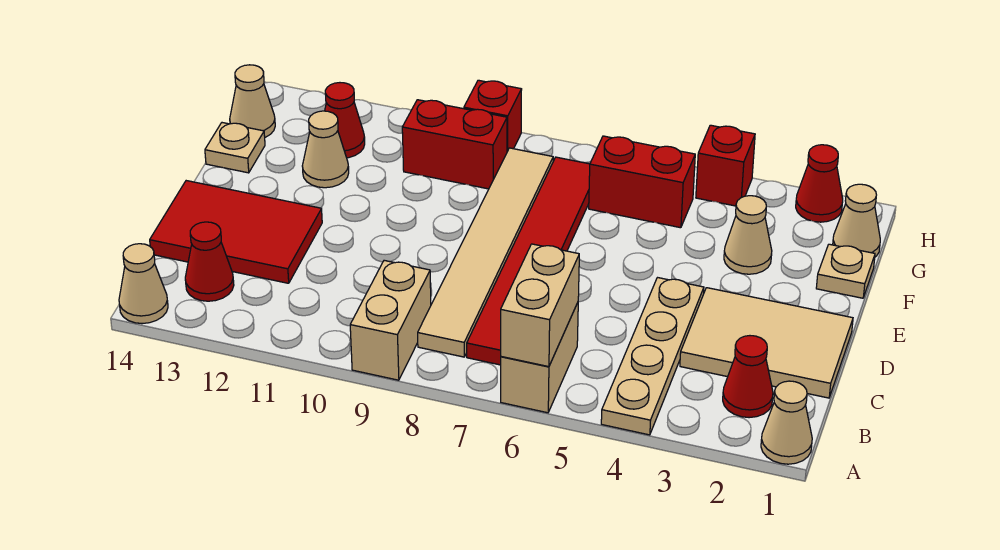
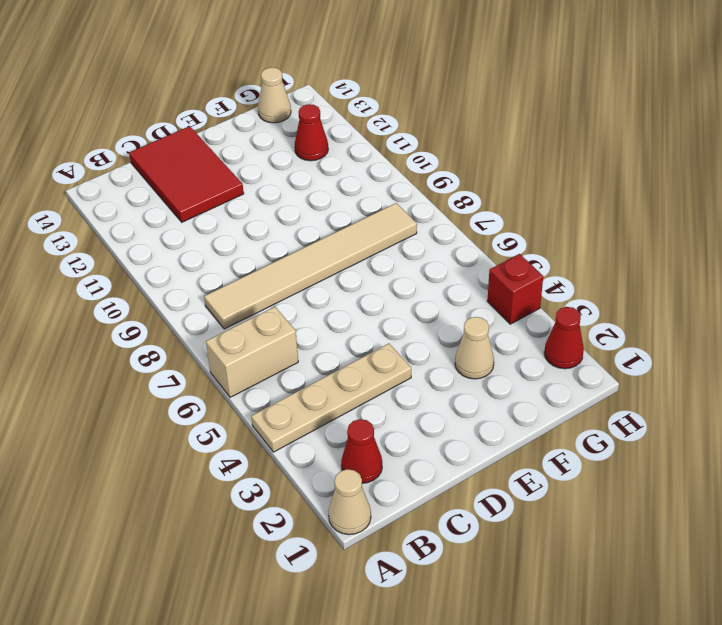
none -> tan 1x2 brick [350,260,431,380]
none -> tan 1x1 cone [119,244,168,324]
none -> red 1x6 tile [467,157,590,365]

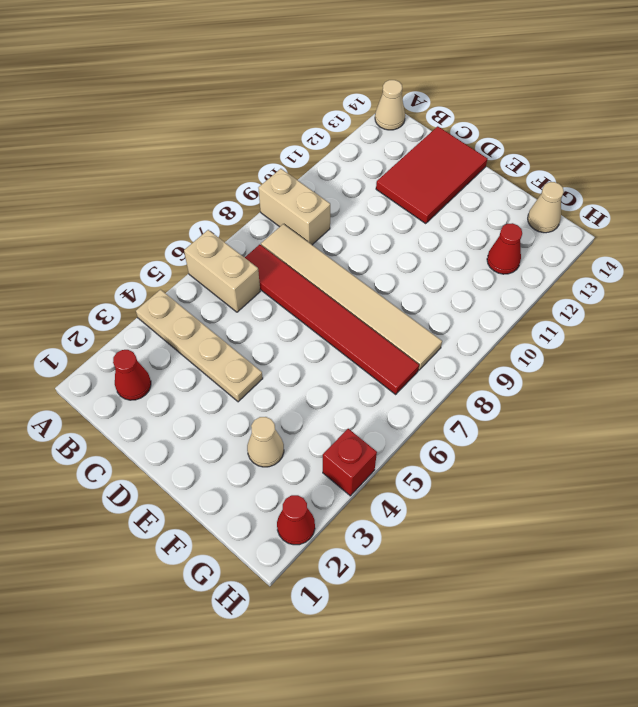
none -> tan 1x1 cone [761,381,812,464]
none -> red 1x1 cone [185,222,234,301]
none -> tan 2x3 tile [680,288,853,398]

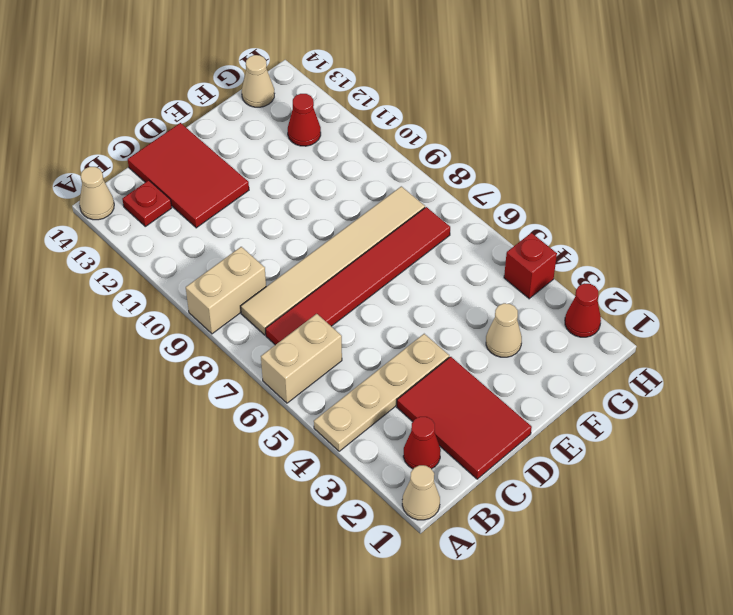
red 1x1 plate [122,180,172,226] -> red 1x1 cone [185,222,234,301]
red 2x3 tile [397,357,532,479] -> tan 2x3 tile [680,288,853,398]
none -> tan 1x1 plate [816,244,875,298]
none -> tan 1x1 cone [302,111,349,188]
none -> tan 1x1 plate [205,123,265,173]

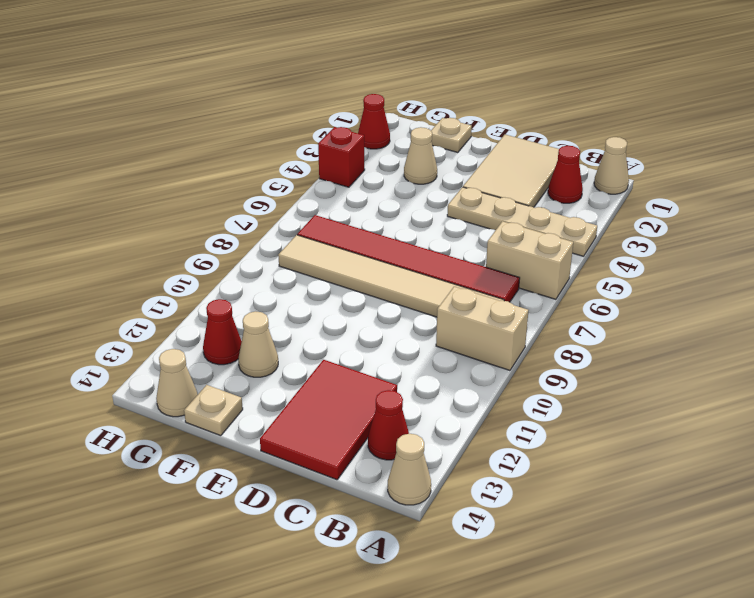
none -> tan 1x1 cone [833,184,880,257]
none -> red 1x2 brick [589,136,695,228]
none -> red 1x2 brick [402,100,507,189]

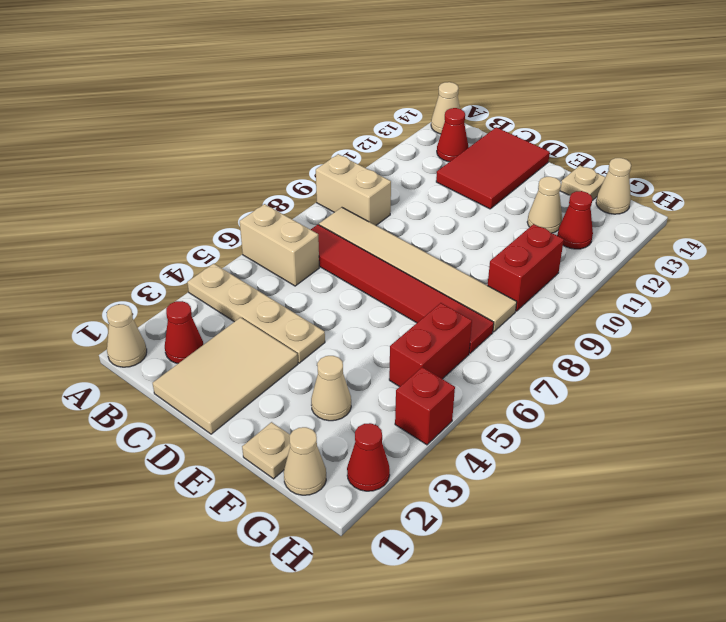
none -> red 1x1 brick [464,80,522,152]
none -> tan 1x2 brick [501,244,579,367]

